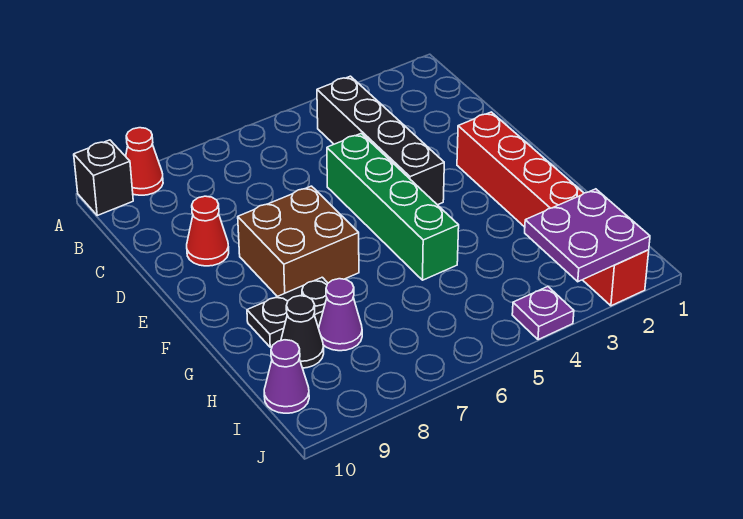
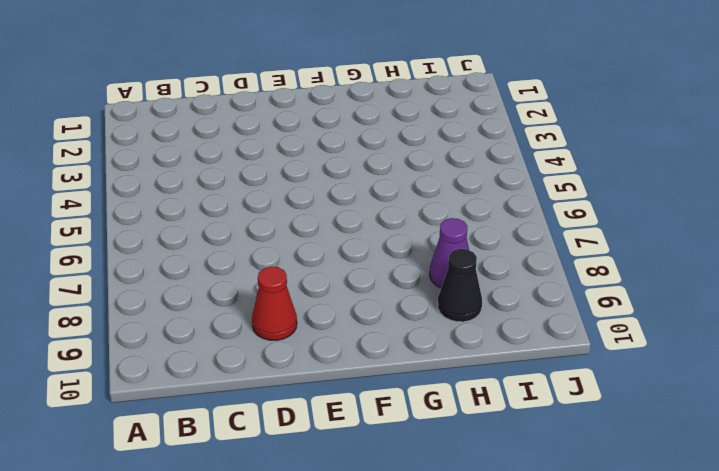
none -> red 1x1 cone [126,128,163,195]
none -> black 1x1 brick [74,140,133,215]
none -> black 1x4 brick [317,76,444,205]

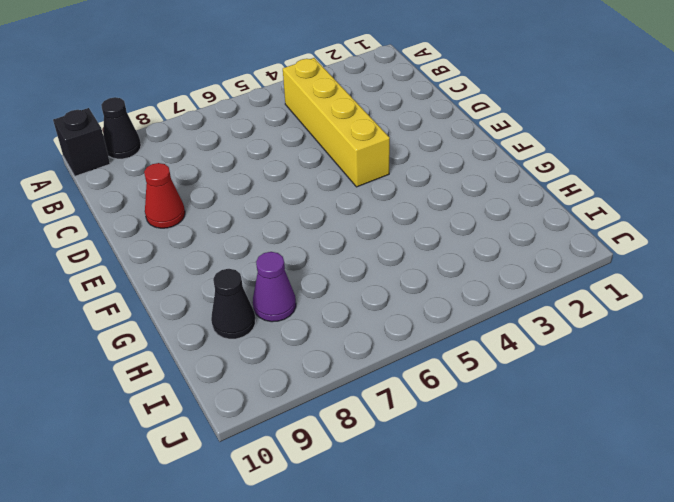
black 1x1 cone [101,97,141,159] -> red 1x1 cone [126,128,163,195]
yellow 1x4 brick [283,58,390,187] -> black 1x4 brick [317,76,444,205]
none -> green 1x4 brick [327,134,459,280]
none -> red 1x6 brick [457,112,649,306]
none -> brown 2x2 brick [238,186,359,297]

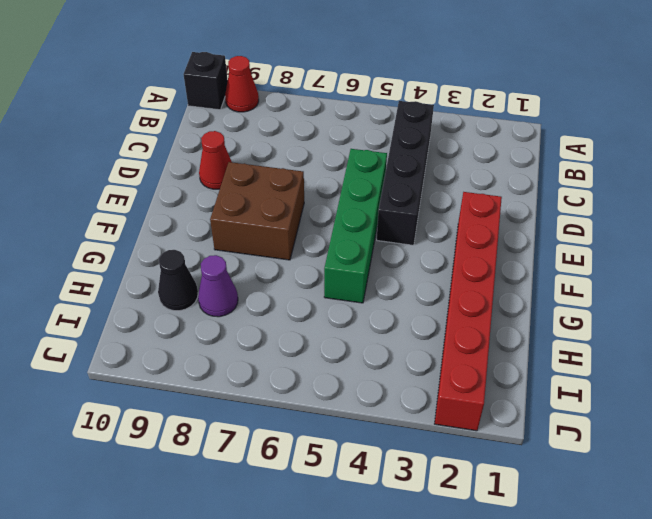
none -> black 1x2 plate [247,277,328,347]
none -> purple 1x1 cone [264,340,309,413]
none -> purple 1x1 plate [512,287,574,340]

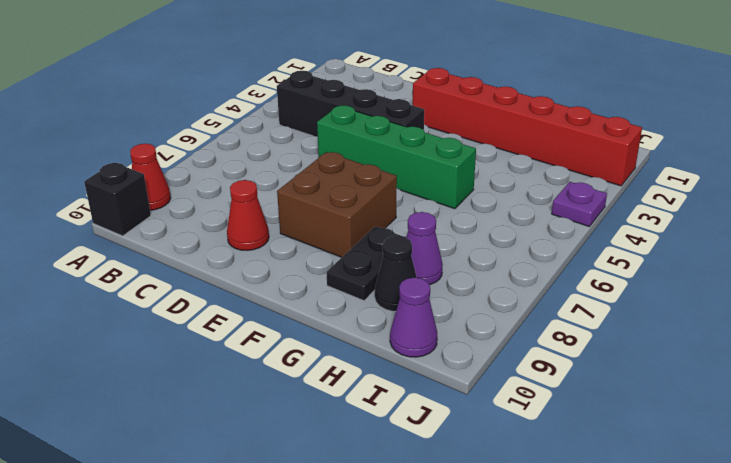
none -> purple 2x2 plate [525,189,650,282]

